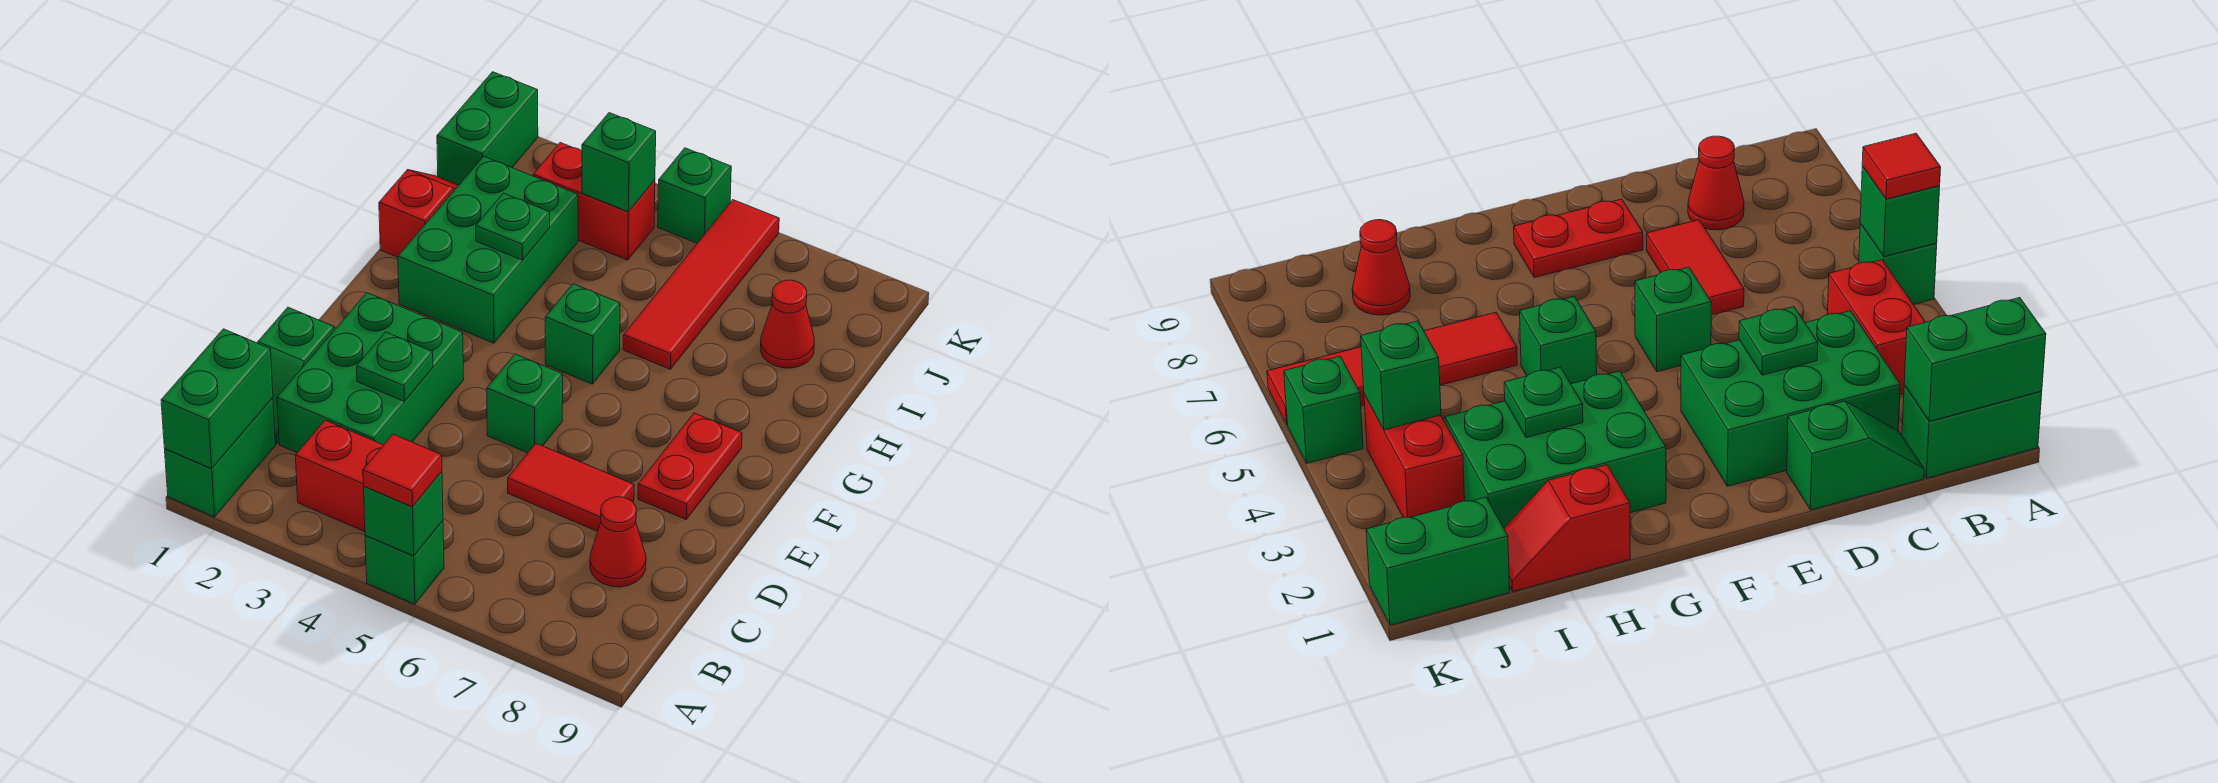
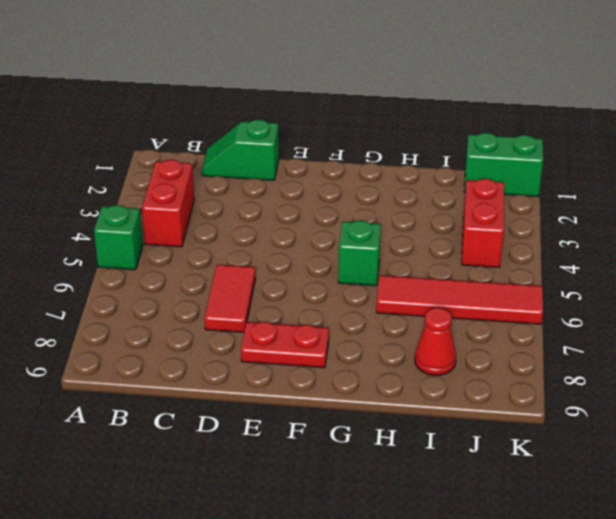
none -> green 1x2 brick [165,398,275,517]
none -> green 2x3 brick [277,293,464,453]
none -> red 1x1 cone [590,497,646,587]

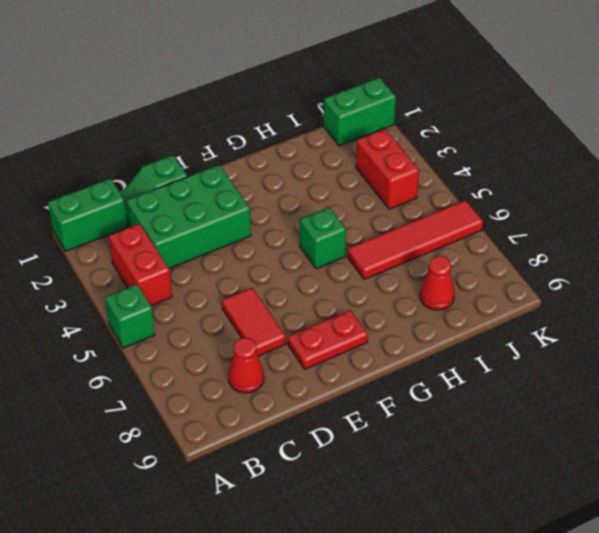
none -> green 1x1 brick [487,354,563,453]
none -> green 2x3 brick [398,156,578,343]
none -> red 1x2 slope [379,170,459,257]

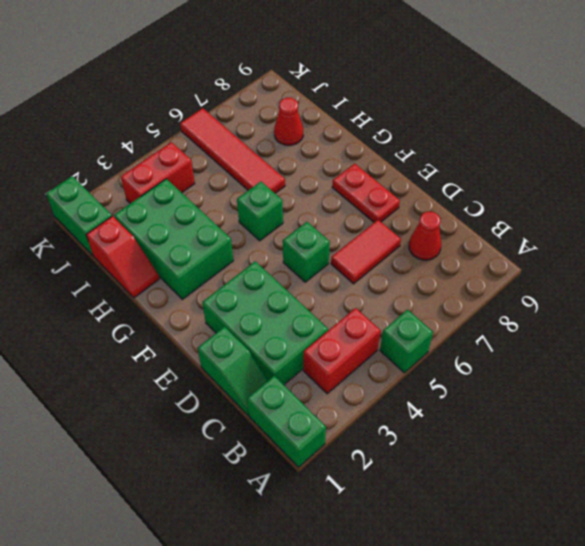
red 1x2 slope [86,216,159,298] -> red 1x2 slope turned to [379,170,459,257]
none -> green 1x1 brick [658,148,731,243]
none -> green 1x2 brick [161,329,273,469]
none -> green 1x1 brick [364,472,443,556]

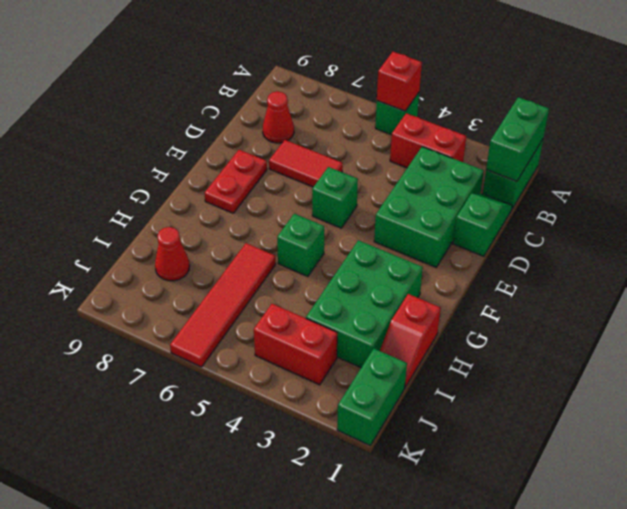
red 1x1 brick [377,52,422,111] -> green 1x1 brick [364,472,443,556]
none -> green 1x1 brick [658,148,731,243]
none -> green 1x1 plate [357,332,433,401]
none -> green 1x1 plate [476,193,550,260]

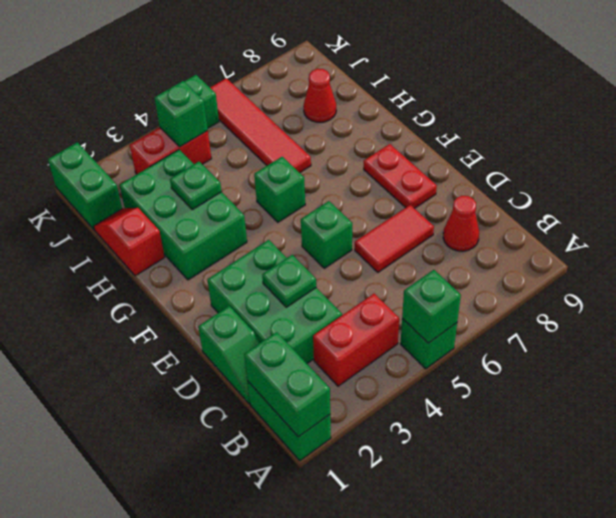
none -> red 1x1 tile [363,434,442,507]

